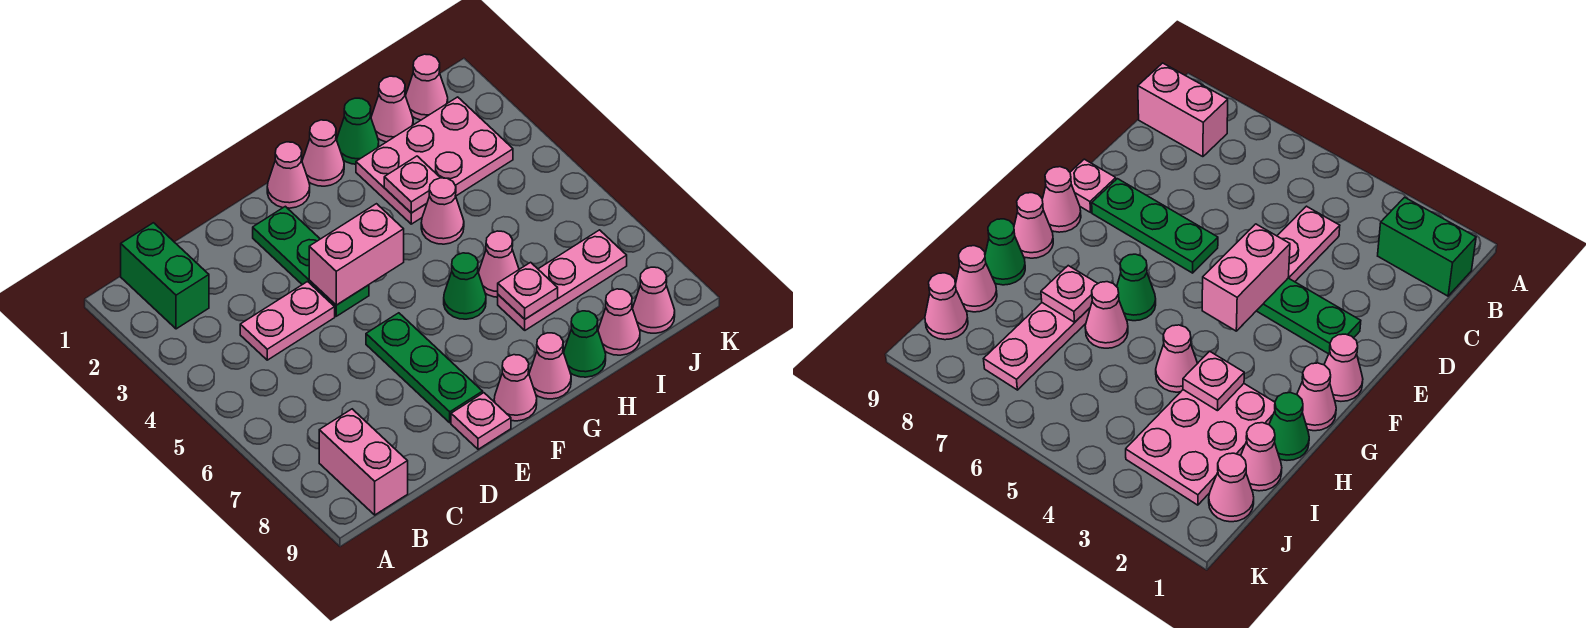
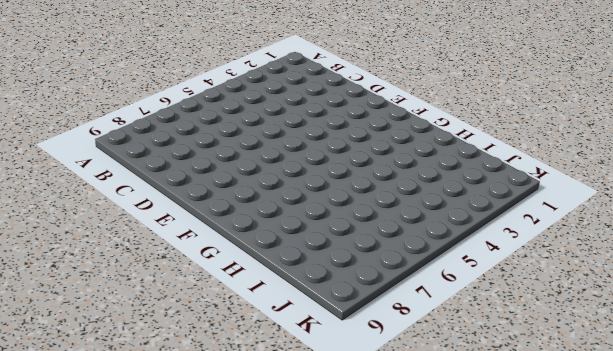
none -> green 1x2 brick [121,223,209,329]
none -> pink 1x2 brick [319,409,408,515]
none -> pink 1x2 plate [240,282,335,360]

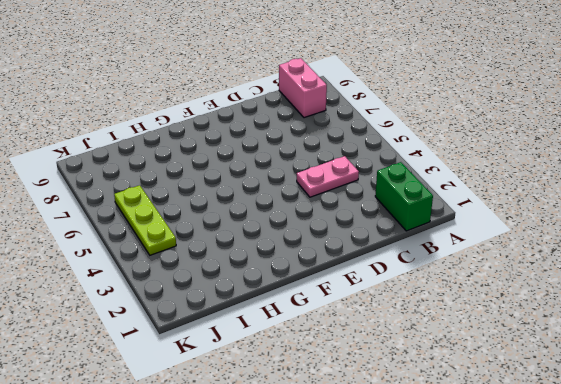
lime 1x3 plate [114,185,176,255] -> none
none -> green 1x3 plate [253,206,369,316]
none -> green 1x3 plate [366,313,483,423]
none -> pink 1x1 plate [451,393,511,449]

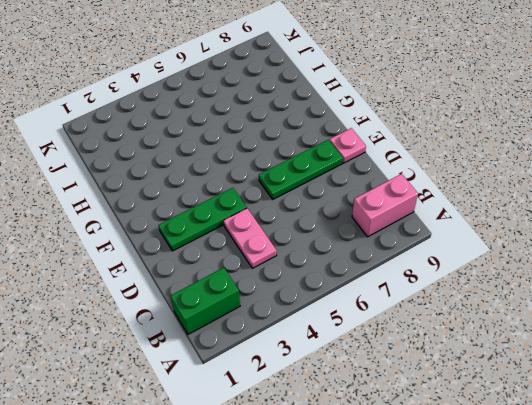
none -> pink 1x1 cone [267,142,310,208]
none -> pink 1x1 cone [494,355,537,421]
none -> pink 1x1 cone [302,120,344,186]

